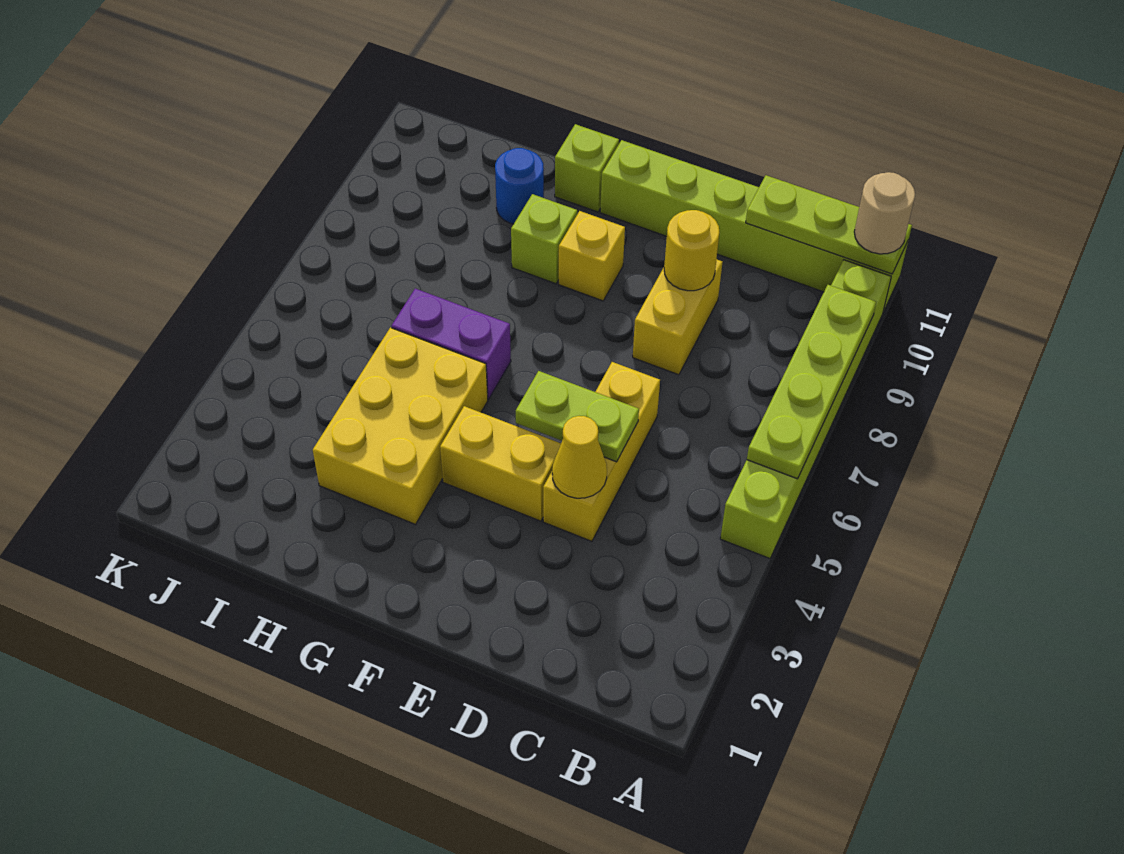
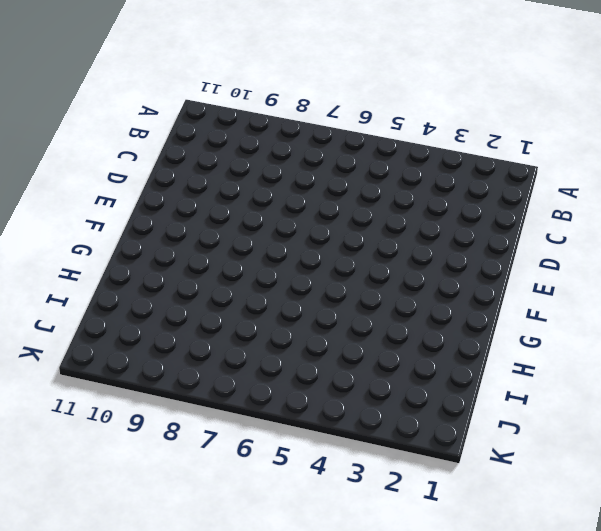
none -> lime 1x6 brick [720,260,891,558]
none -> lime 1x6 brick [600,140,908,312]
none -> yellow 1x3 brick [543,362,660,541]

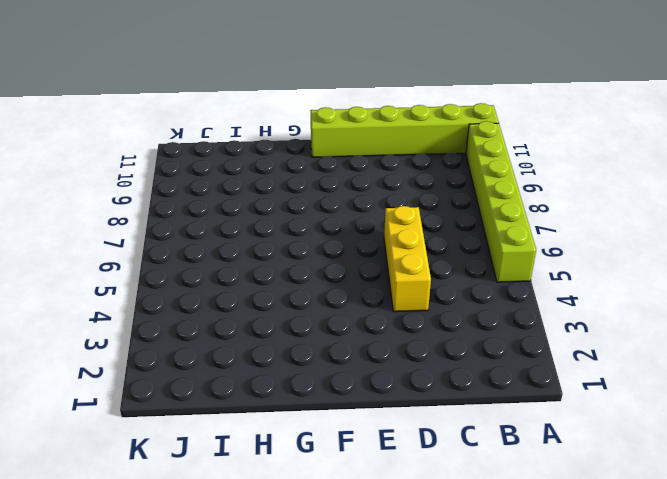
none -> yellow 1x2 brick [633,259,722,375]
none -> yellow 1x2 brick [440,406,561,521]
none -> yellow 1x1 brick [559,211,625,301]

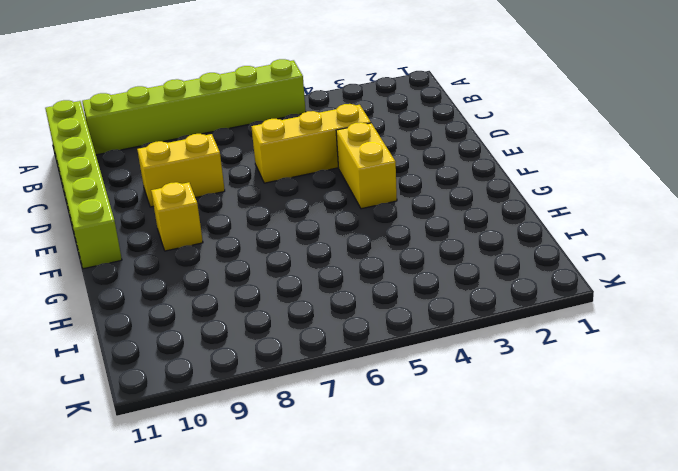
none -> yellow 2x3 brick [313,328,488,524]
none -> purple 1x2 brick [392,289,511,399]
none -> lime 1x1 brick [511,194,577,284]

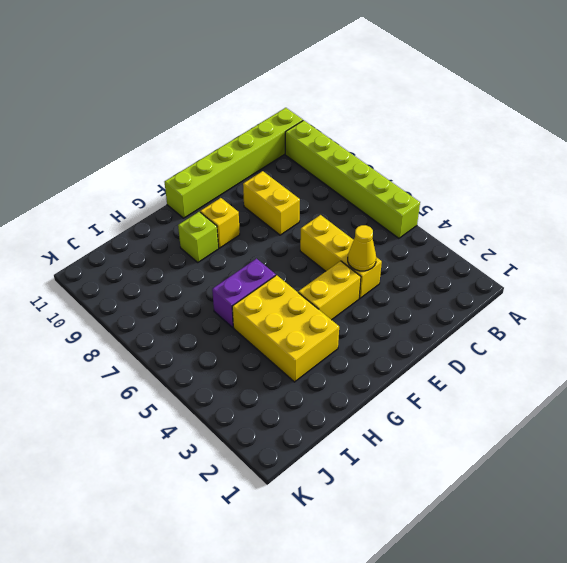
none -> lime 1x1 brick [555,124,619,212]
none -> blue 1x1 round brick [495,148,544,224]
none -> lime 1x4 plate [747,285,876,479]

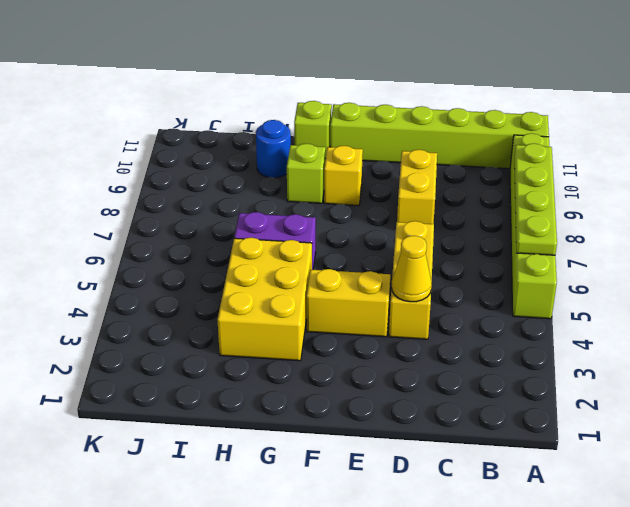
none -> lime 1x3 plate [746,175,912,274]
none -> lime 1x2 plate [516,371,639,462]
none -> yellow 1x1 round brick [664,210,720,291]

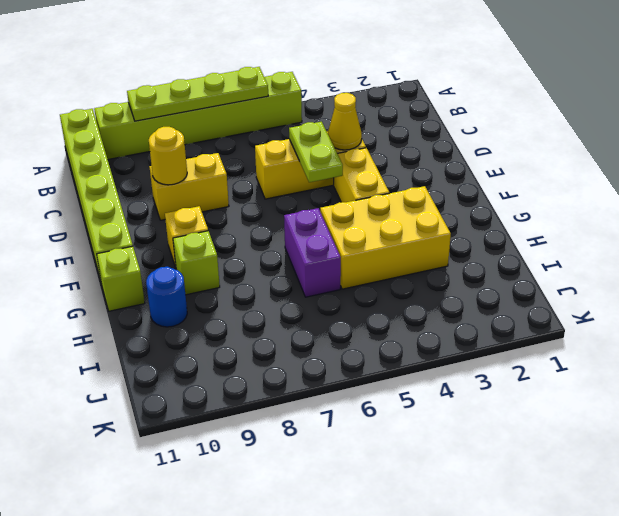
none -> lime 1x3 plate [746,175,912,274]
none -> tan 1x1 round brick [854,172,915,254]

